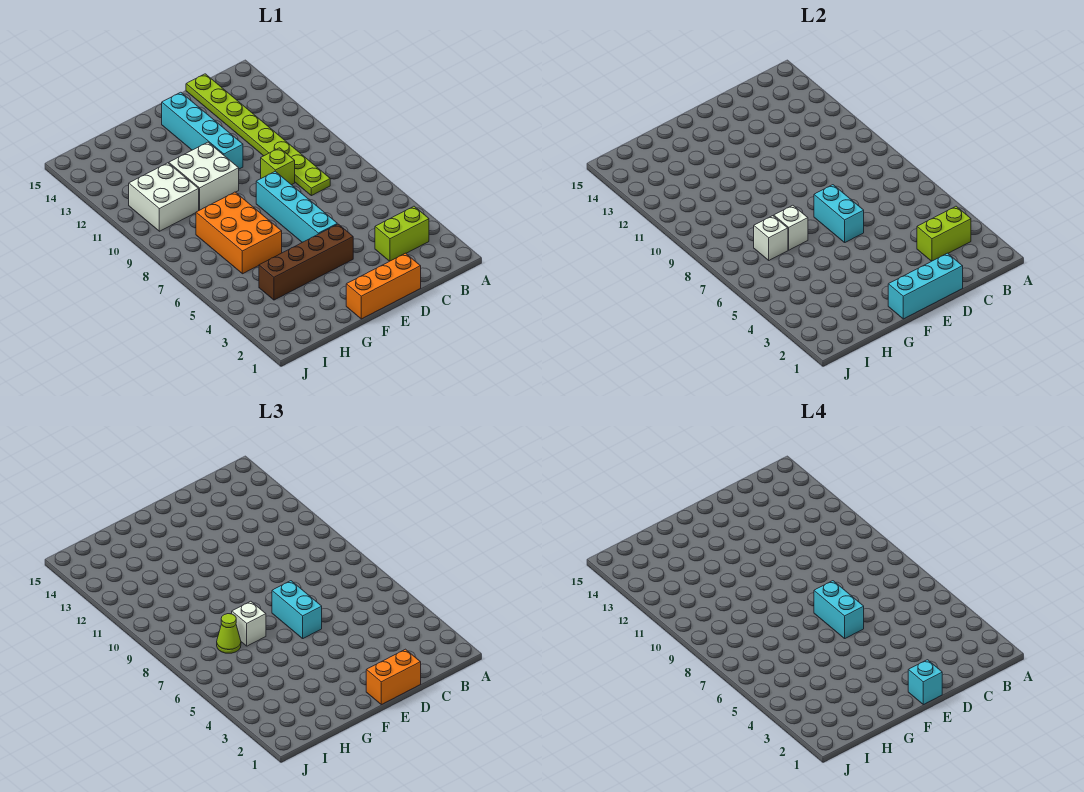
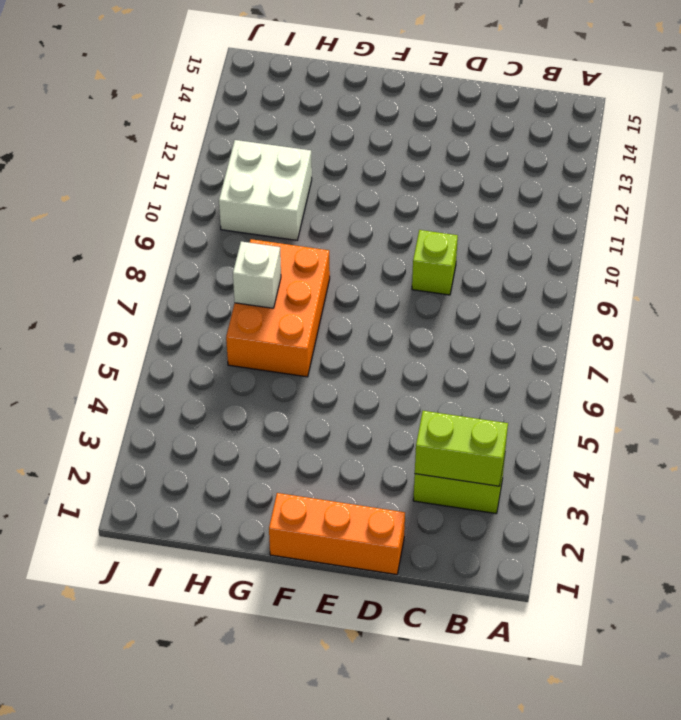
none -> lime 1x8 plate [186,74,330,196]
none -> brown 1x4 brick [259,224,353,300]
none -> cyan 1x4 brick [256,171,337,242]

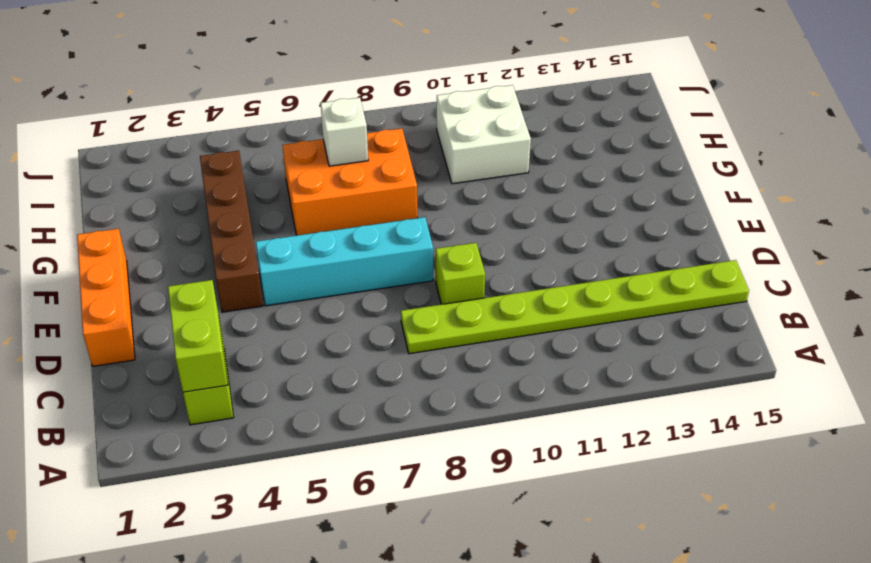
none -> cyan 1x4 brick [162,92,243,169]
none -> white 2x2 brick [169,142,239,210]
none -> cyan 1x3 brick [888,253,963,319]

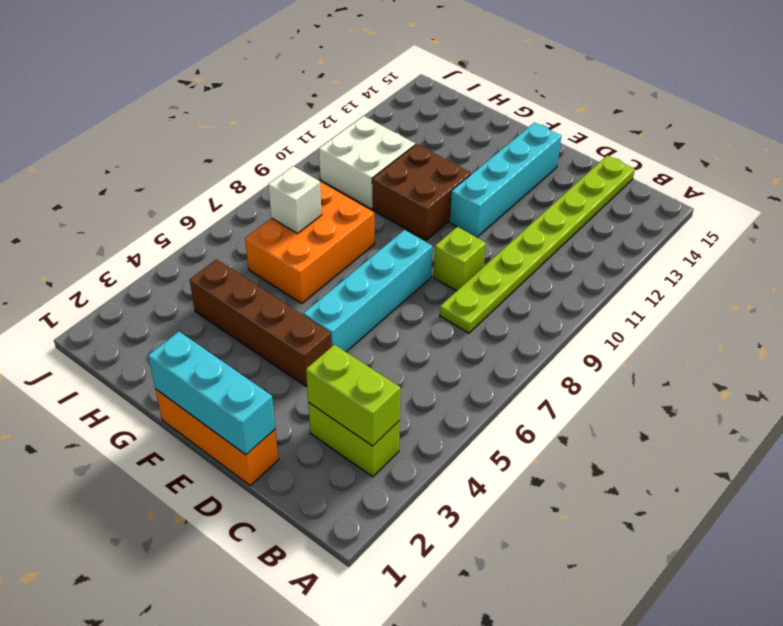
brown 2x2 brick [372,144,471,240] -> white 2x2 brick [169,142,239,210]
none -> cyan 1x2 brick [814,185,864,242]
none -> white 1x1 brick [774,205,808,250]
none -> orange 1x2 brick [366,649,421,705]

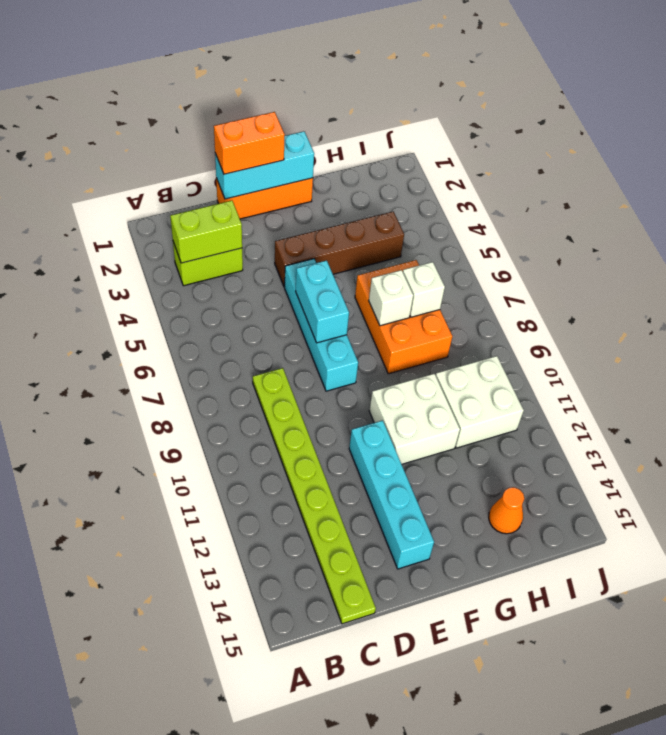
orange 1x1 cone [489,487,524,534] -> none
none -> lime 1x1 brick [261,148,295,185]
none -> cyan 1x2 brick [272,581,322,638]
none -> white 1x1 brick [232,601,266,646]

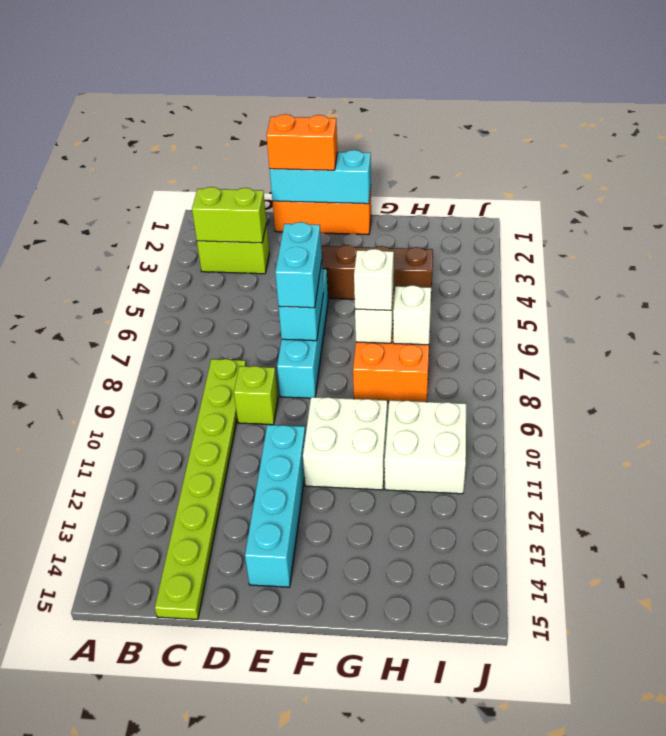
none -> lime 1x1 cone [217,614,241,653]
none -> cyan 1x1 brick [908,660,942,705]
none -> cyan 1x2 brick [814,581,864,638]

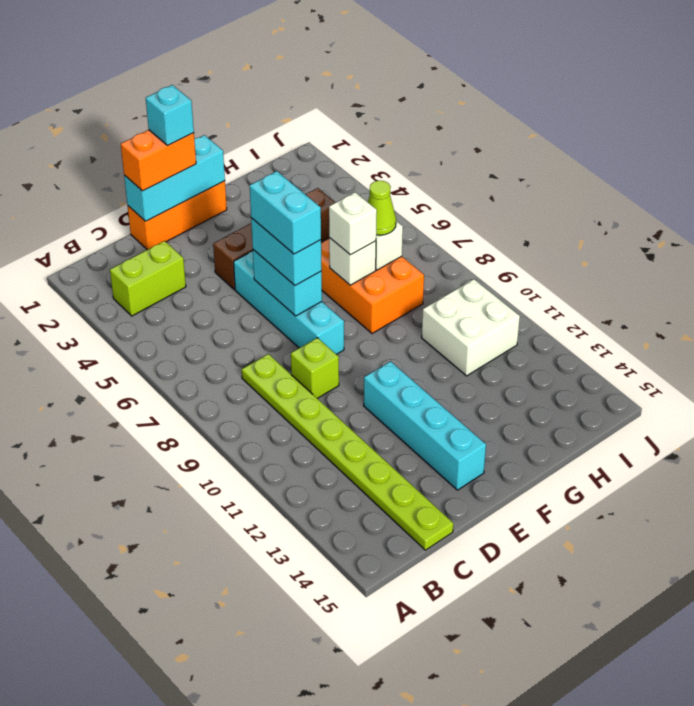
none -> white 2x2 brick [169,142,239,210]
none -> lime 1x2 brick [917,206,971,261]

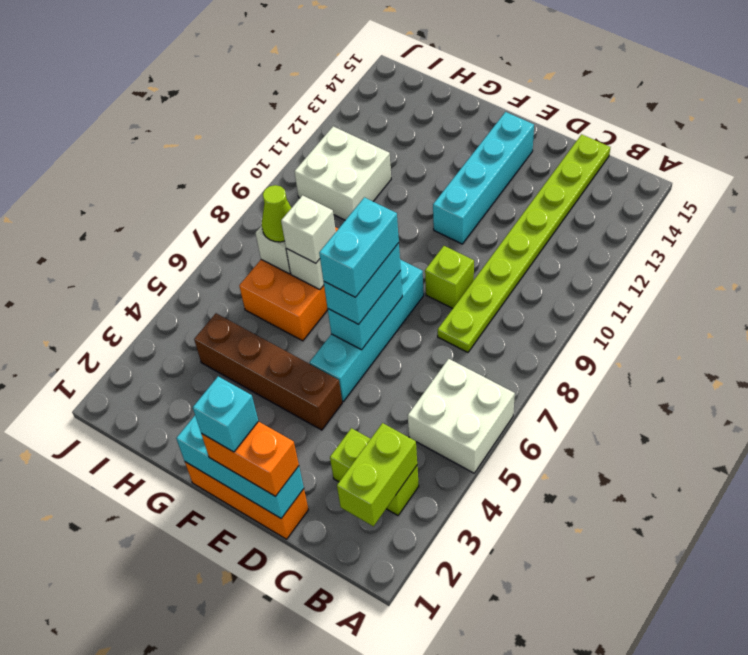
white 2x2 brick [408,359,515,473] -> white 2x2 brick moved to [169,142,239,210]
lime 1x2 brick [337,423,417,526] -> lime 1x2 brick turned to [917,206,971,261]

